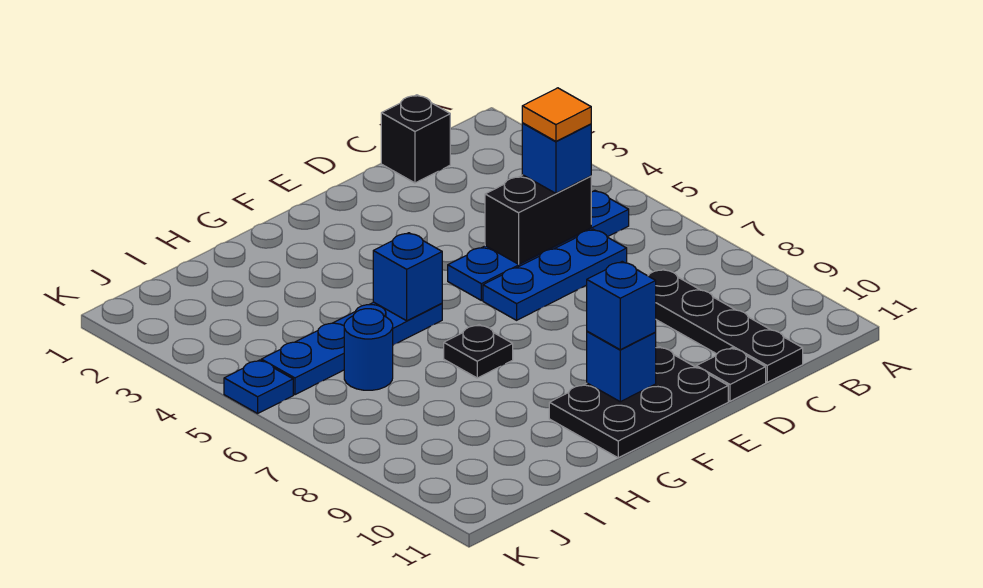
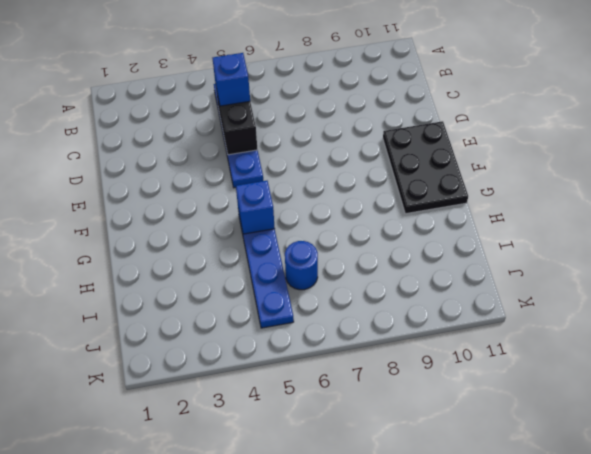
none -> black 1x1 brick [381,95,450,183]
none -> blue 1x3 plate [483,229,627,320]
none -> black 1x4 plate [648,269,803,382]

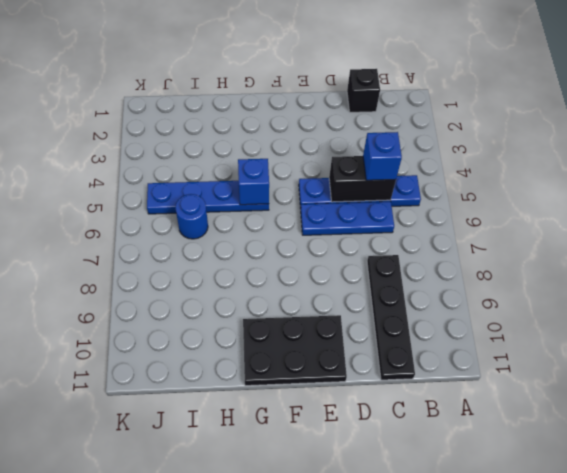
none -> black 1x1 plate [696,348,766,401]
none -> black 1x1 plate [444,325,513,378]
none -> blue 1x1 plate [224,360,293,413]

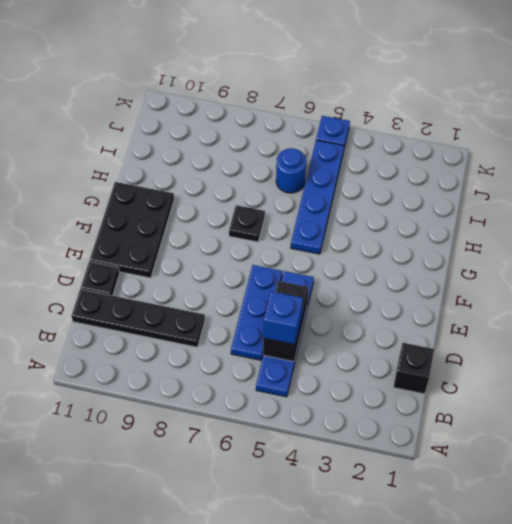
none -> blue 1x1 brick [587,331,656,402]
none -> blue 1x1 brick [373,233,442,321]
none -> blue 1x1 brick [587,262,656,350]

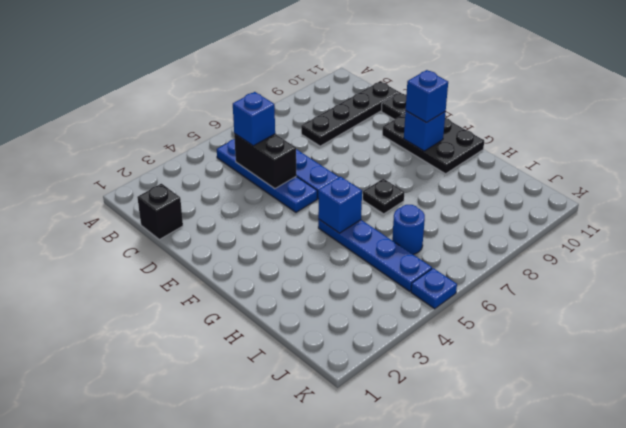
none -> orange 1x1 tile [522,88,591,141]

